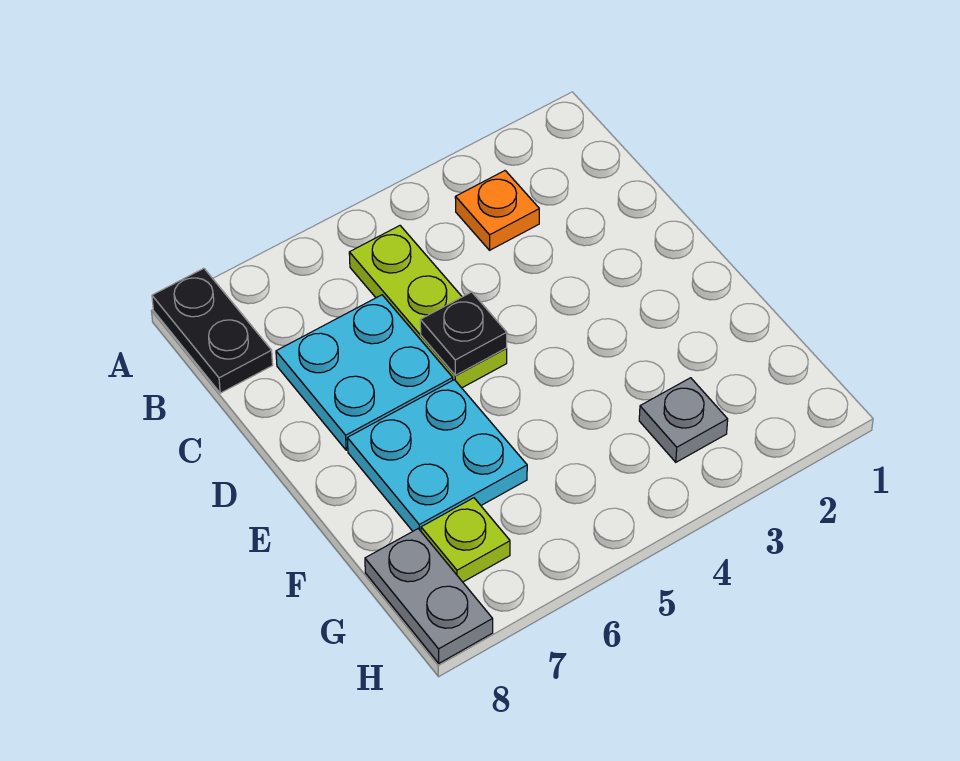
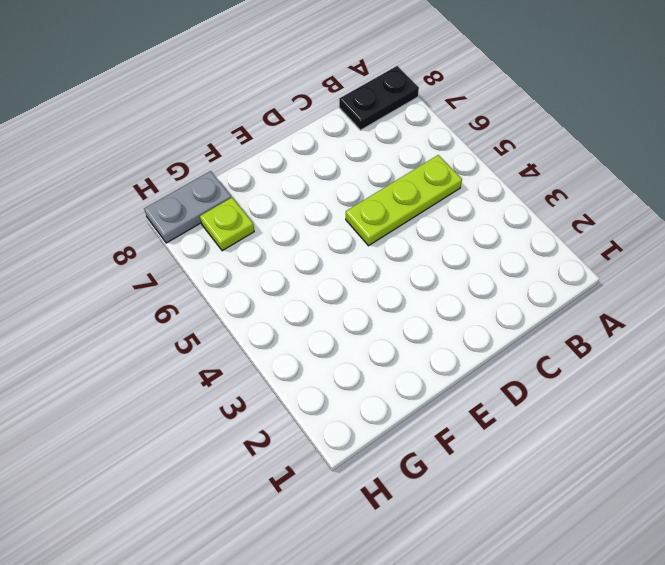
none -> orange 1x1 plate [455,171,539,250]
none -> cyan 2x2 plate [276,295,453,450]

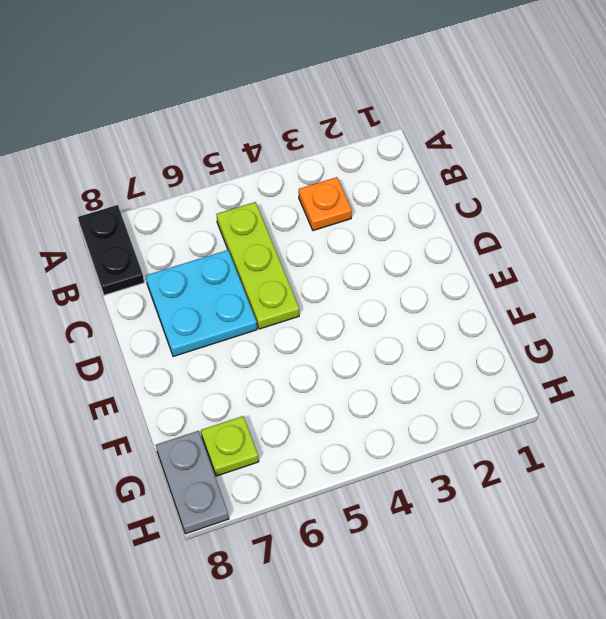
none -> cyan 2x2 plate [347,380,527,531]
none -> grey 1x1 plate [639,378,728,462]

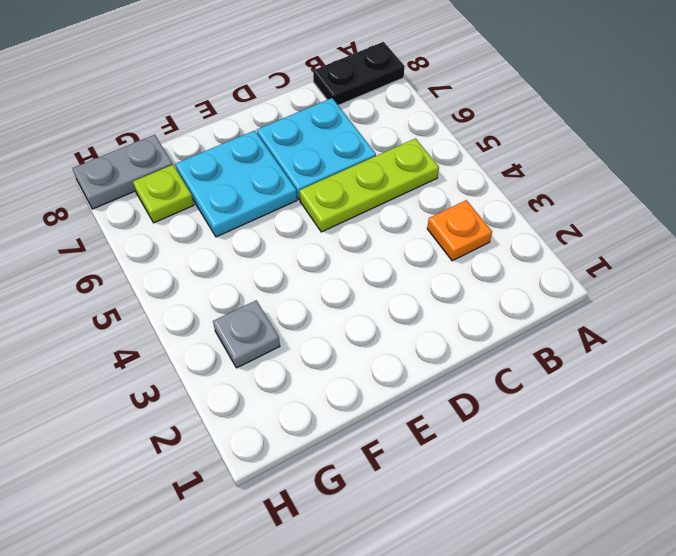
none -> black 1x1 plate [420,292,507,375]

